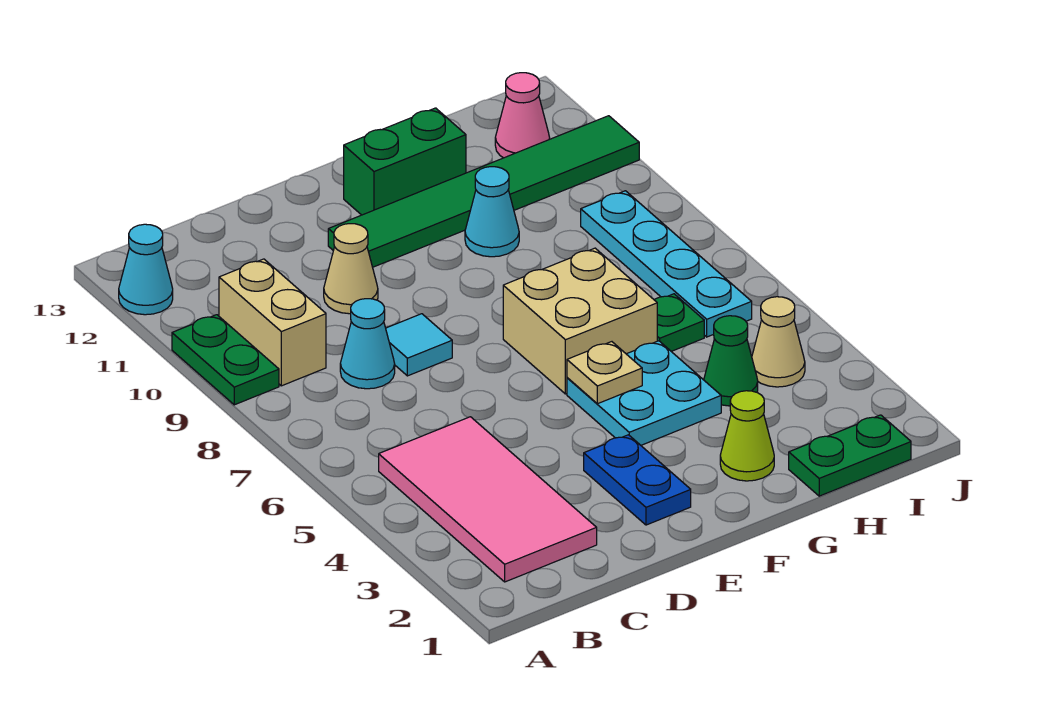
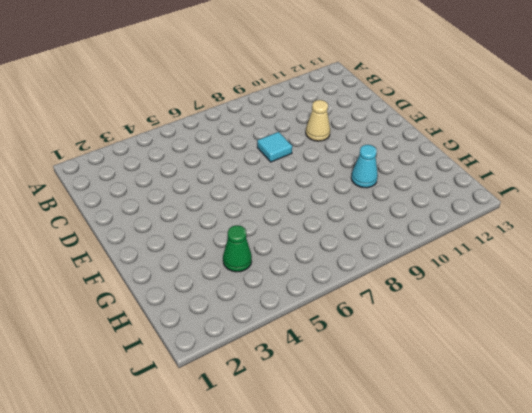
none -> green 1x2 plate [172,315,279,405]
none -> cyan 1x1 cone [119,224,173,315]
none -> pink 2x4 tile [379,417,597,582]

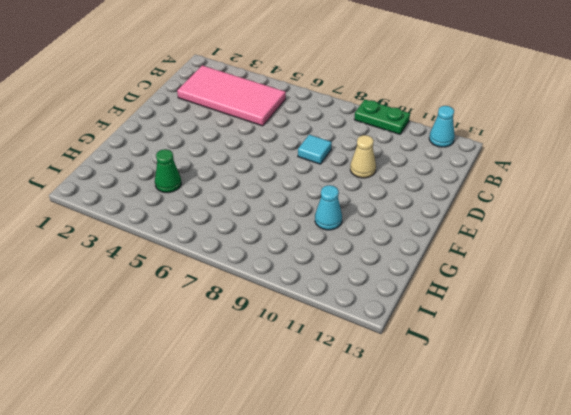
none -> tan 1x2 brick [219,259,326,386]
none -> cyan 1x1 cone [340,299,395,389]
none -> blue 1x2 plate [584,435,691,525]

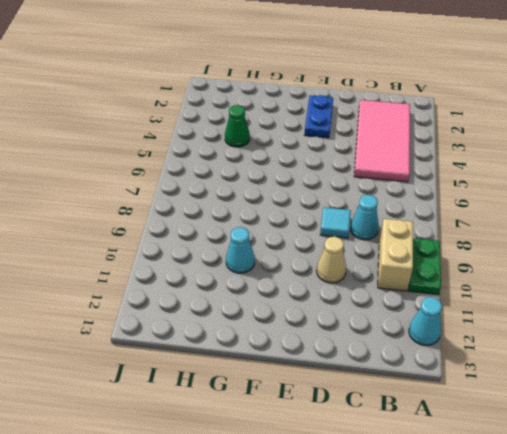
none -> green 1x6 tile [328,116,639,267]
none -> cyan 2x2 plate [567,341,721,445]
none -> tan 2x2 brick [503,248,657,394]

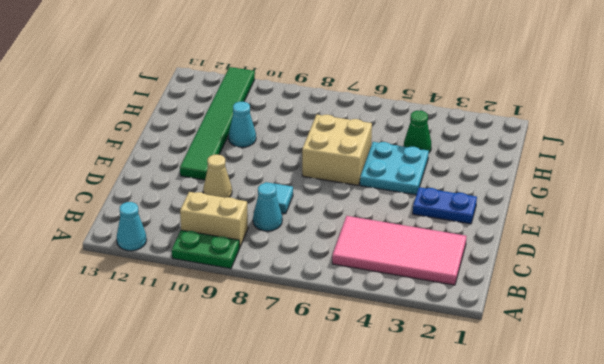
none -> green 1x2 brick [344,108,466,215]
none -> lime 1x1 cone [720,391,774,481]
none -> green 1x2 plate [789,415,911,496]

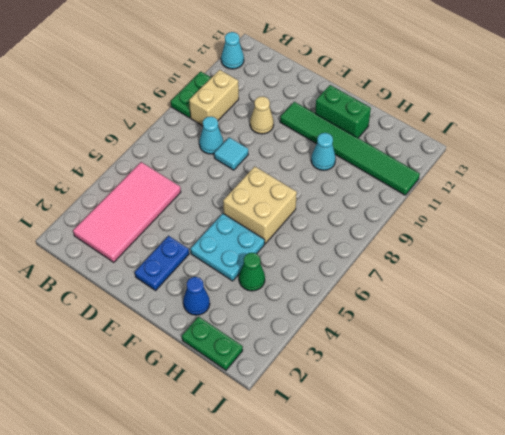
blue 1x1 cone [183,277,210,315] -> lime 1x1 cone [720,391,774,481]
none -> green 1x1 plate [654,294,704,351]
none -> tan 1x1 cone [752,297,805,387]
none -> cyan 1x4 plate [581,191,752,337]

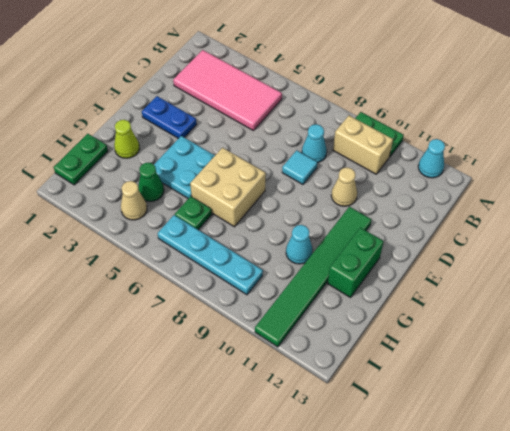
none -> pink 1x1 cone [495,73,550,158]
none -> tan 1x1 plate [567,342,642,404]

